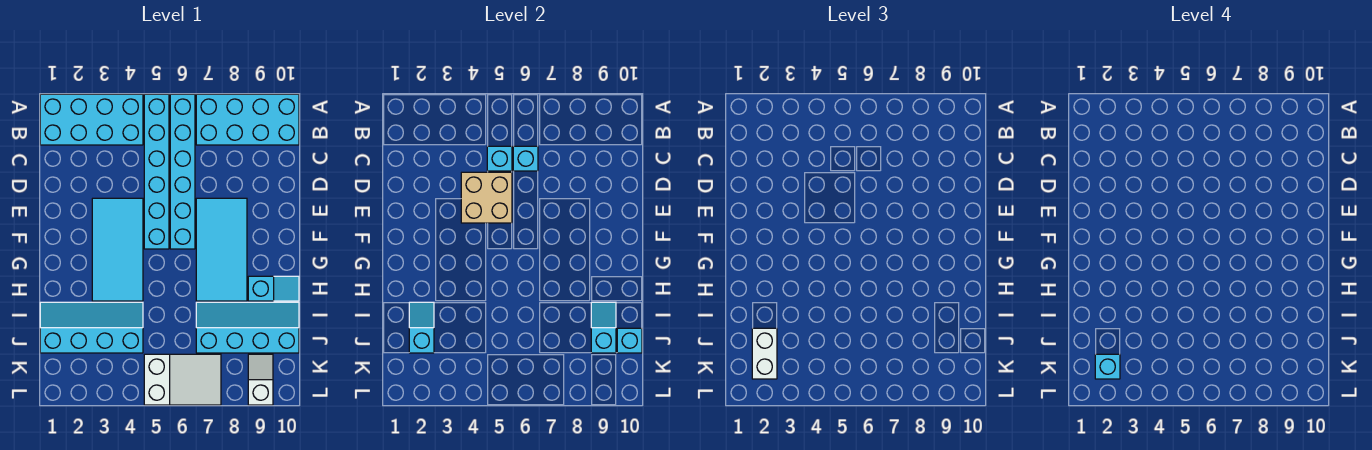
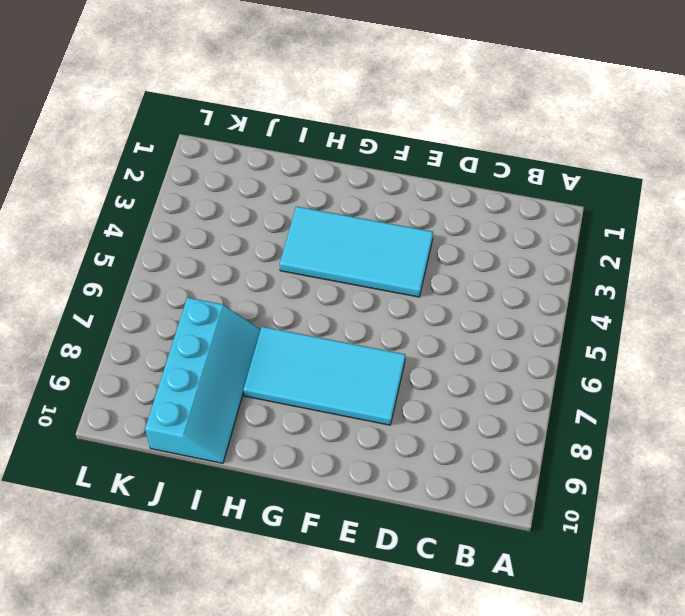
none -> cyan 2x4 brick [40,94,143,145]
none -> cyan 1x6 brick [144,94,169,249]
none -> cyan 1x6 brick [170,94,195,249]

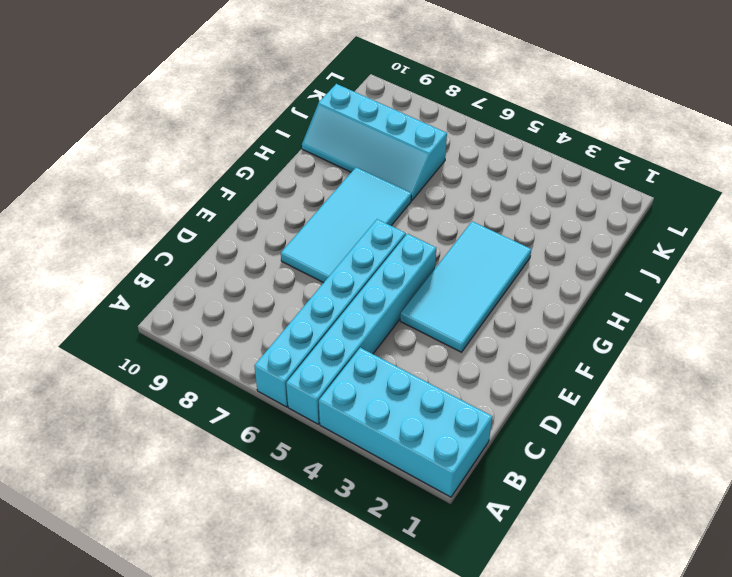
none -> cyan 2x4 brick [196,94,299,145]
none -> cyan 1x2 slope [248,276,299,301]
none -> cyan 2x4 slope [40,302,143,353]

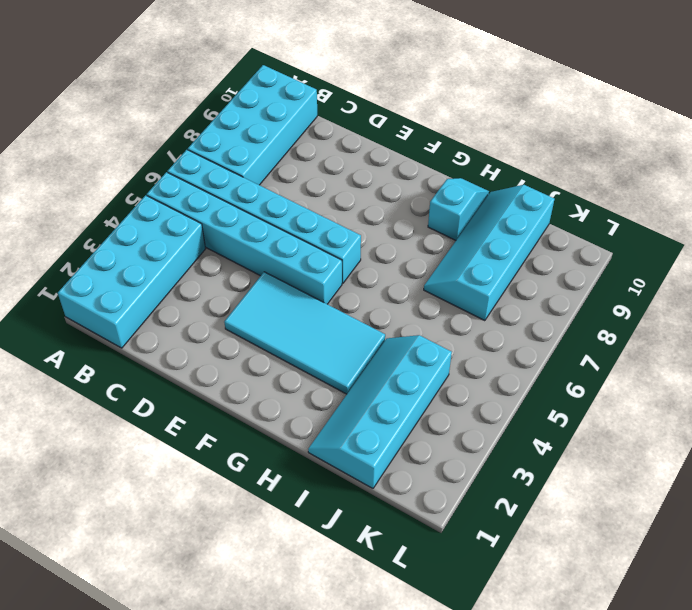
none -> cyan 2x4 tile [196,198,247,301]
none -> white 2x3 slope [144,354,221,405]
none -> white 1x2 slope [248,354,273,405]

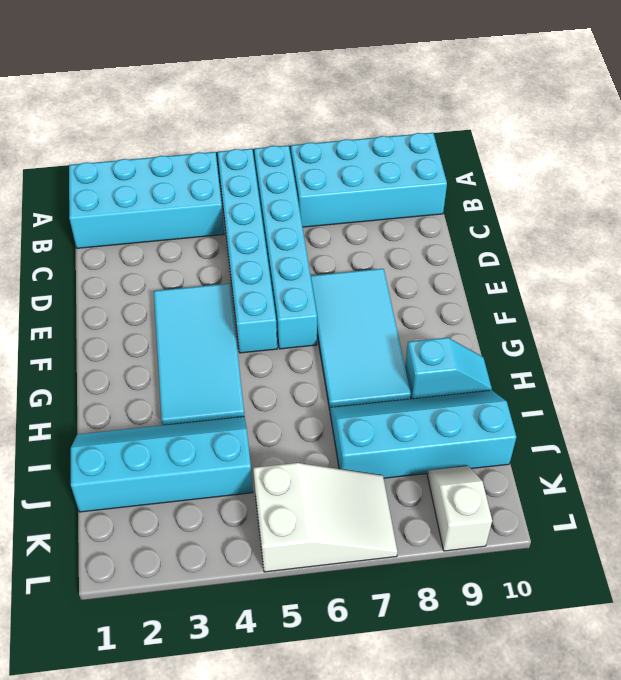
none -> cyan 1x1 brick [487,146,512,171]
none -> cyan 1x1 brick [513,146,538,171]
none -> tan 2x2 brick [461,172,512,223]

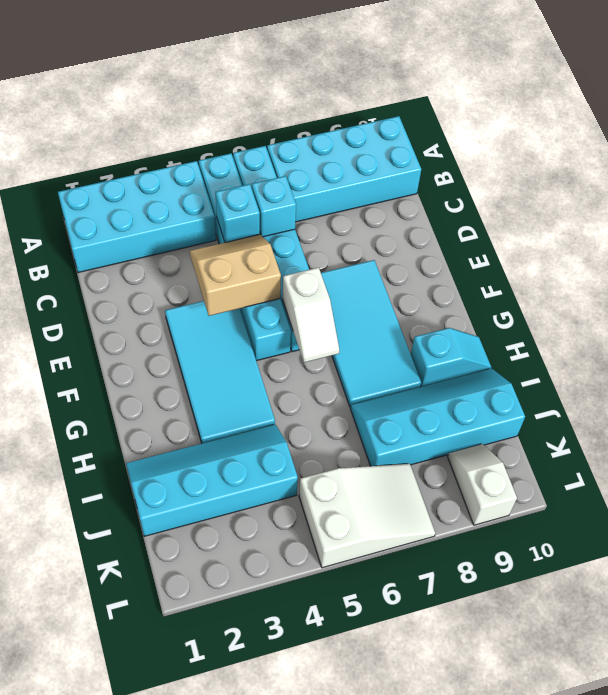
tan 2x2 slope [190,235,281,316] -> tan 2x2 brick [461,172,512,223]
white 1x2 slope [283,268,339,362] -> none
none -> cyan 1x2 slope [409,302,434,353]
none -> cyan 1x2 slope [591,302,616,353]
none -> cyan 1x1 brick [617,328,642,353]

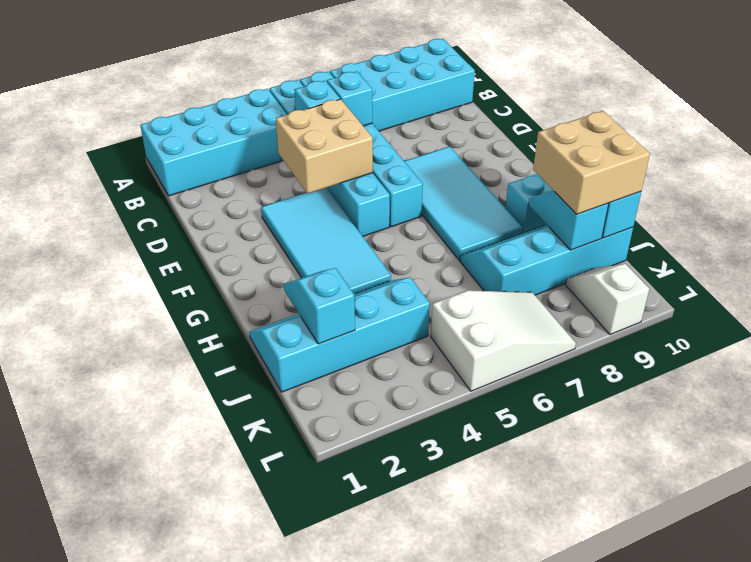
tan 2x2 brick [533,111,650,214] -> none
none -> white 1x2 brick [752,328,777,379]
none -> cyan 1x1 brick [1095,354,1120,379]

